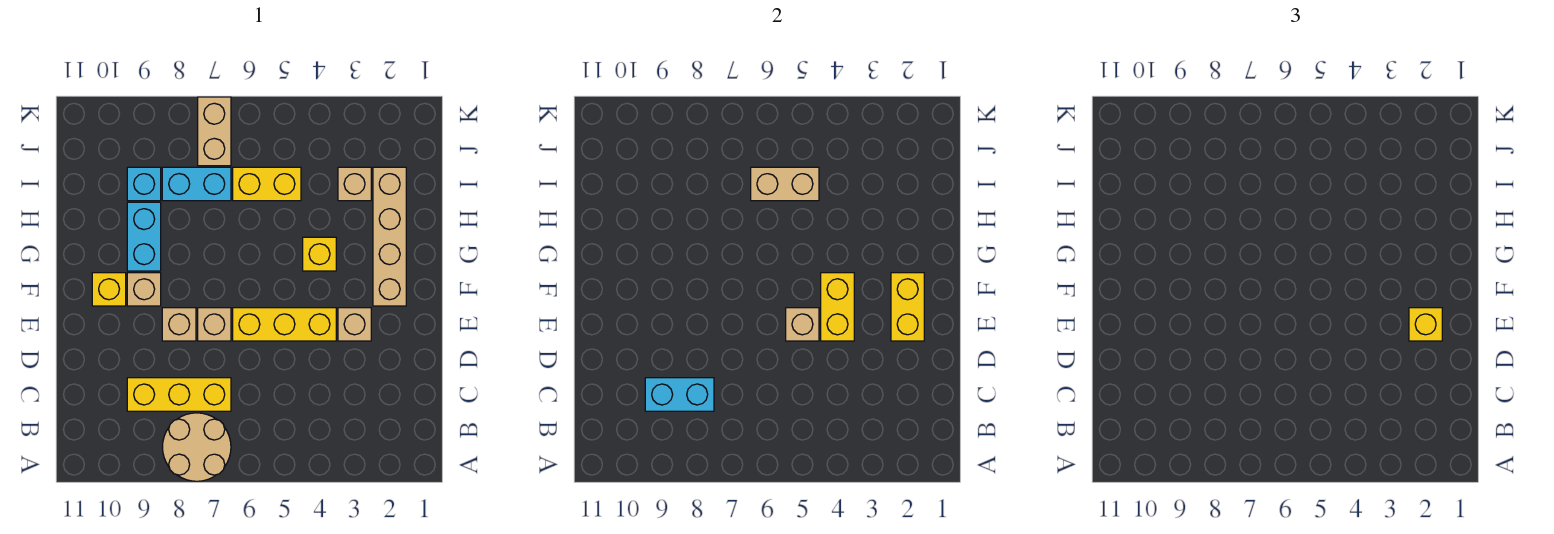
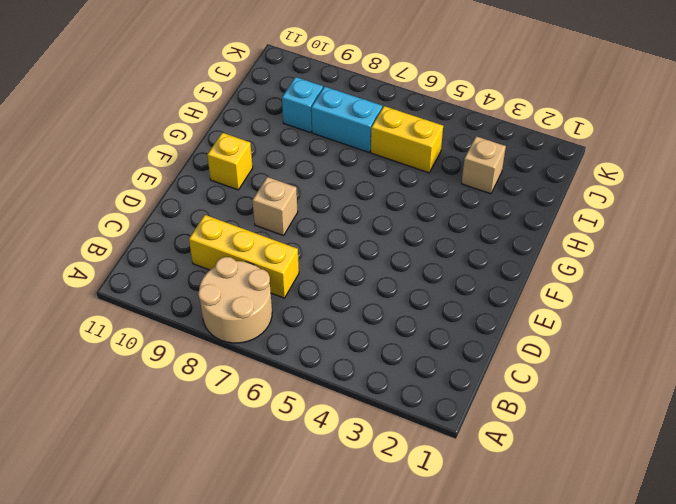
none -> tan 1x1 brick [338,308,371,341]
none -> yellow 1x3 brick [233,308,336,341]
none -> tan 1x1 brick [198,308,231,341]

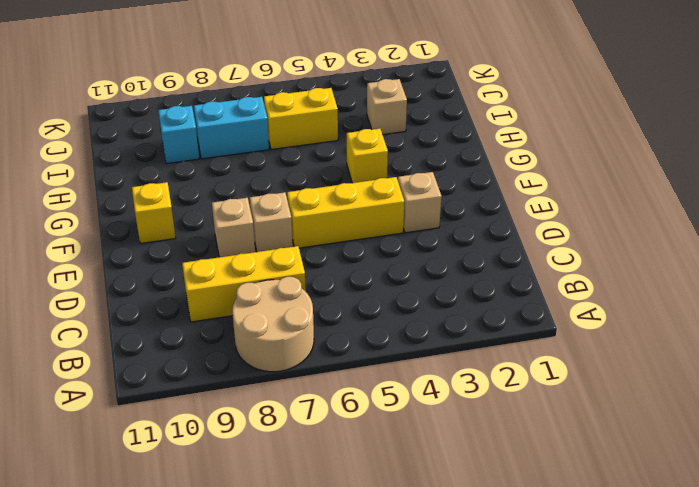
none -> tan 1x4 brick [373,167,406,306]
none -> tan 1x1 brick [127,273,161,306]
none -> cyan 1x2 brick [127,202,161,271]

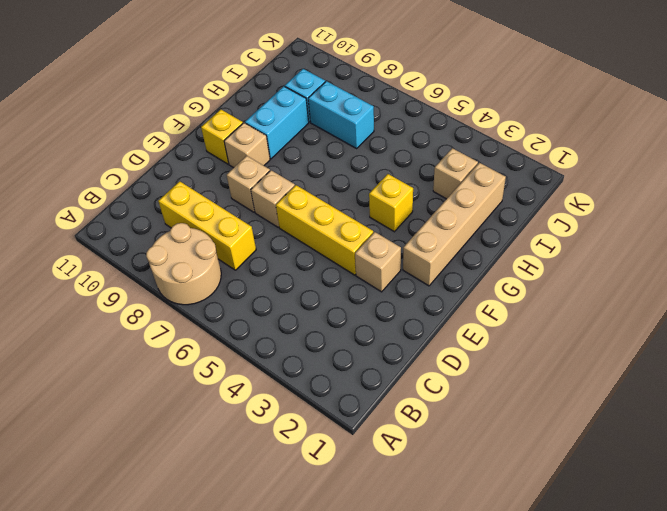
none -> yellow 1x2 brick [233,167,301,201]
none -> tan 1x2 brick [198,97,231,166]
none -> cyan 1x2 brick [645,378,714,411]

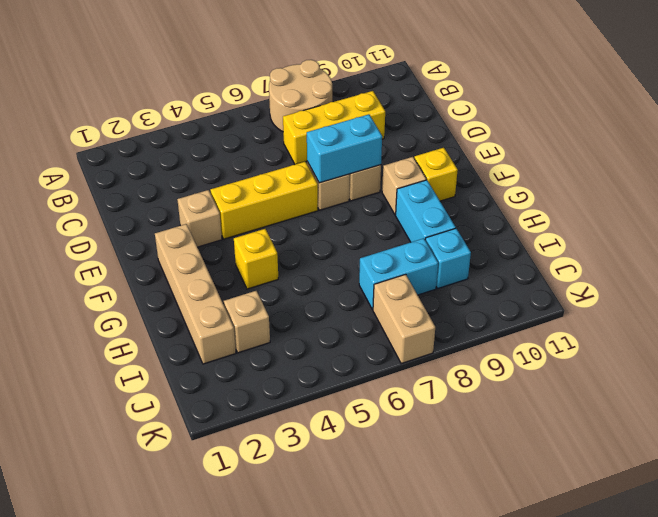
cyan 1x2 brick [307,114,382,183] -> cyan 1x2 brick moved to [645,378,714,411]
none -> yellow 1x2 brick [233,167,301,201]
none -> yellow 1x2 brick [891,273,924,341]
none -> yellow 1x2 brick [821,273,854,341]

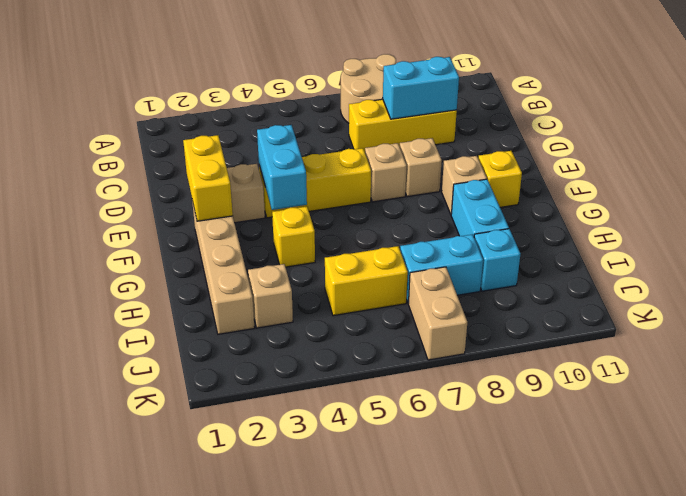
cyan 1x2 brick [257,125,307,210] -> yellow 1x2 brick [821,273,854,341]
none -> tan 1x1 brick [786,308,819,341]
none -> tan 1x2 brick [751,167,819,201]
none -> yellow 1x1 brick [1409,308,1442,341]

